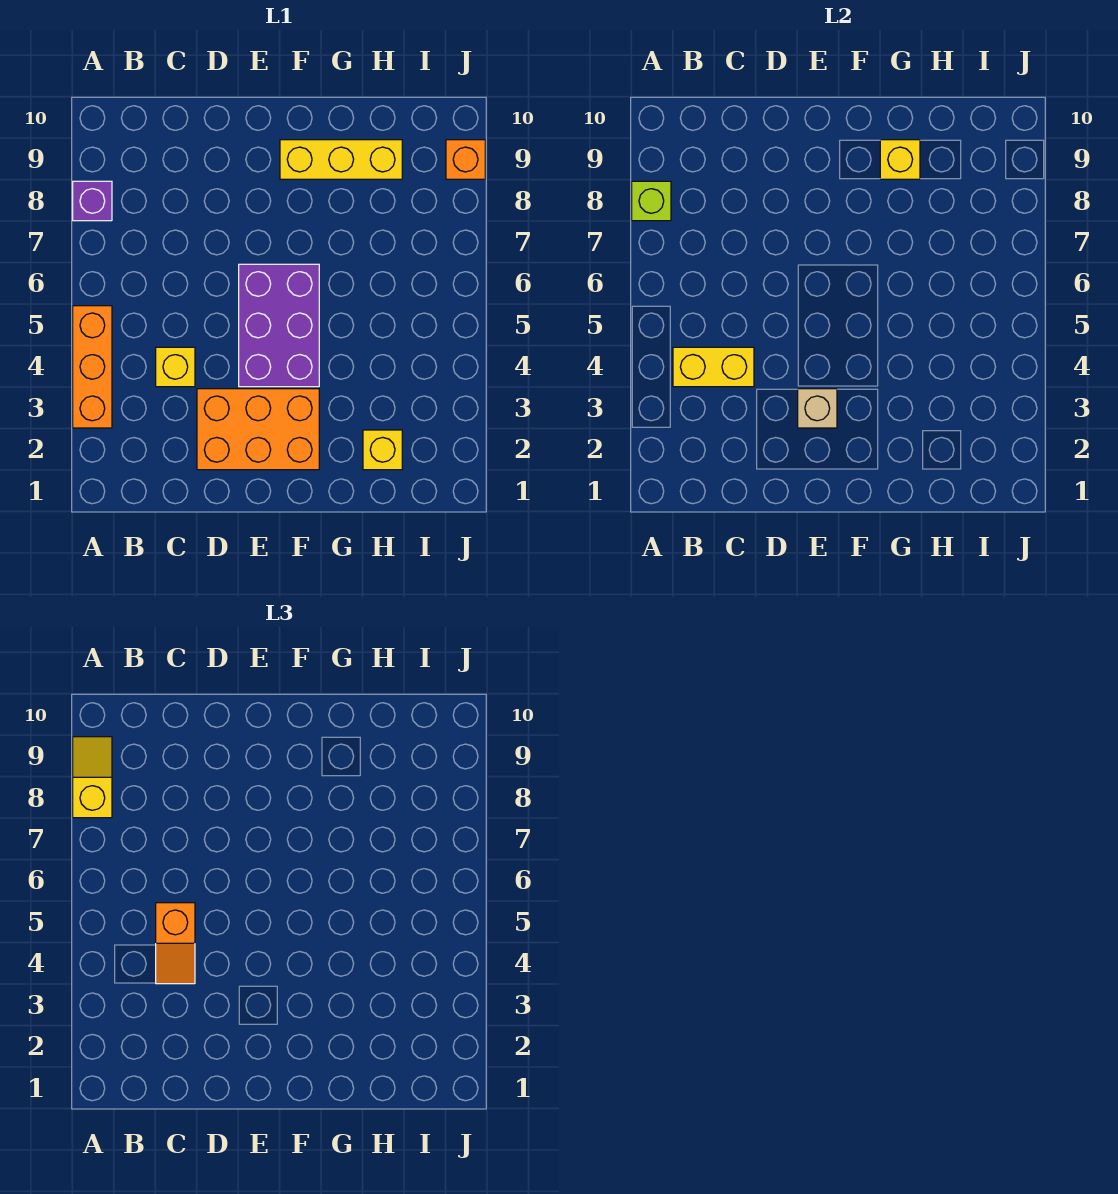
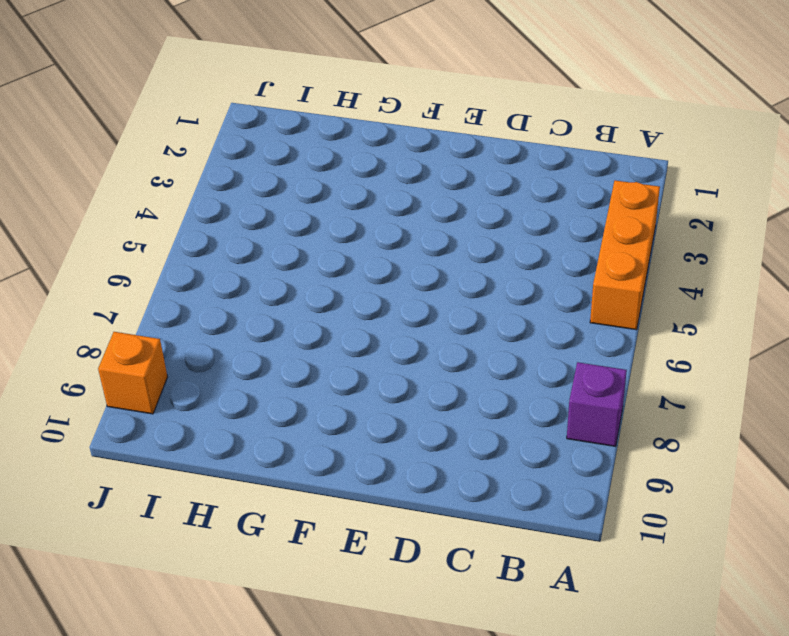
none -> yellow 1x1 brick [156,347,195,387]
none -> orange 2x3 brick [197,389,319,470]
none -> purple 2x3 brick [239,264,319,387]

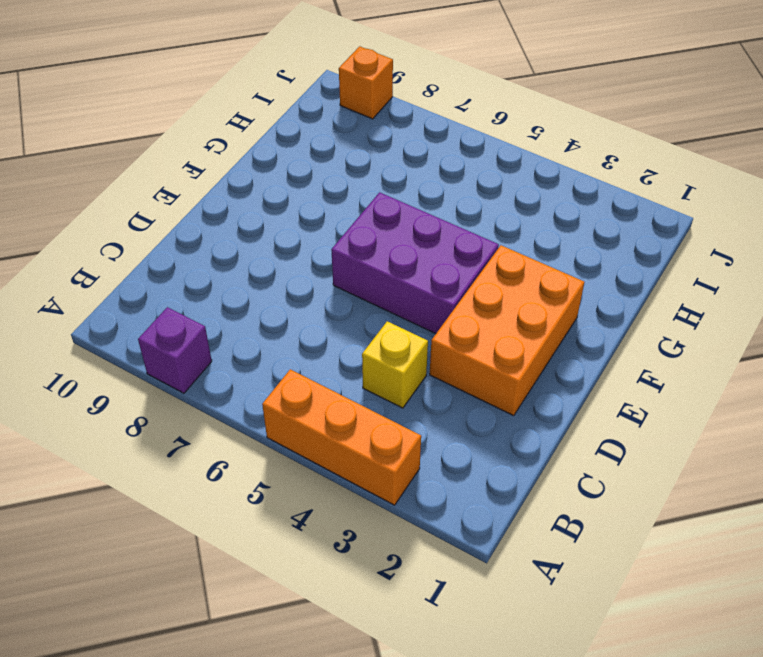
none -> yellow 1x3 brick [280,140,402,179]
none -> yellow 1x1 brick [363,430,402,470]
none -> lime 1x1 brick [632,181,671,221]

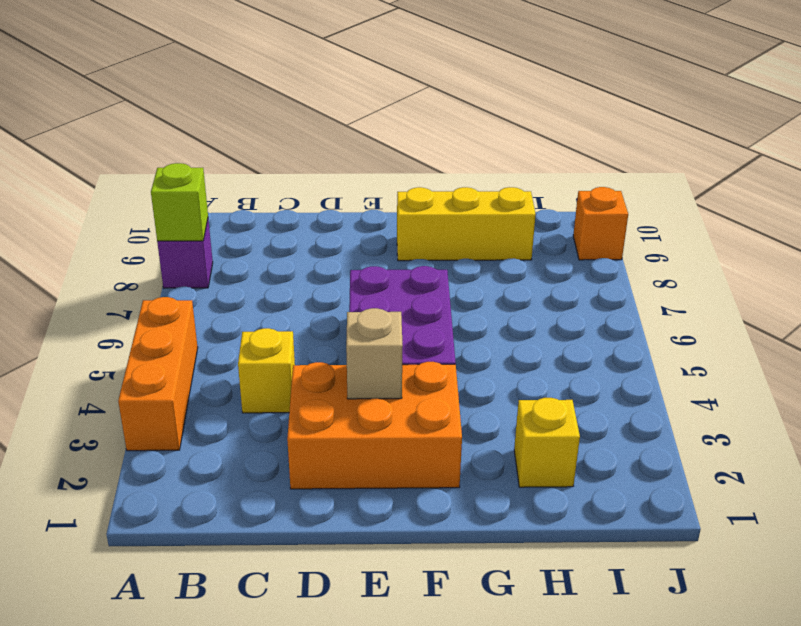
none -> yellow 1x2 brick [673,347,754,387]
none -> yellow 1x1 brick [880,140,920,179]
none -> yellow 1x2 slope [73,737,112,818]

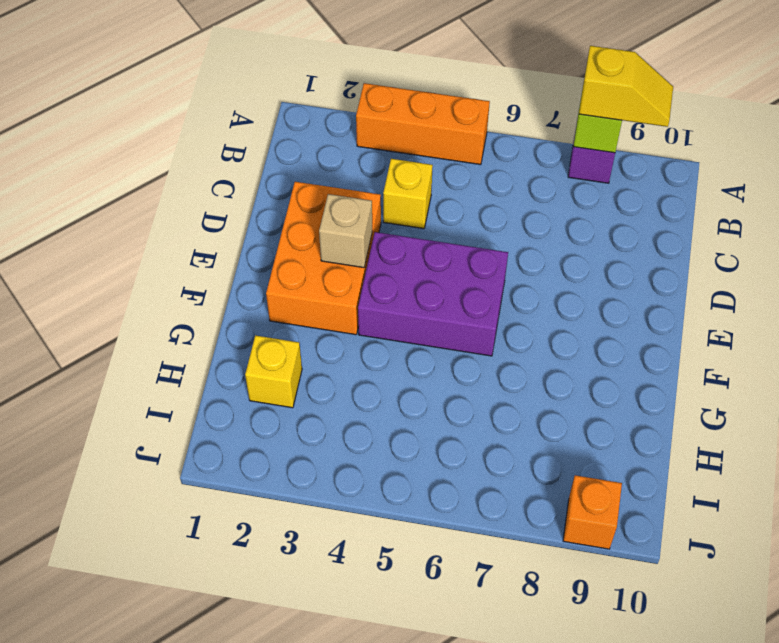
none -> yellow 1x3 brick [280,140,402,179]
none -> yellow 1x2 brick [673,347,754,387]
none -> yellow 1x1 brick [880,140,920,179]

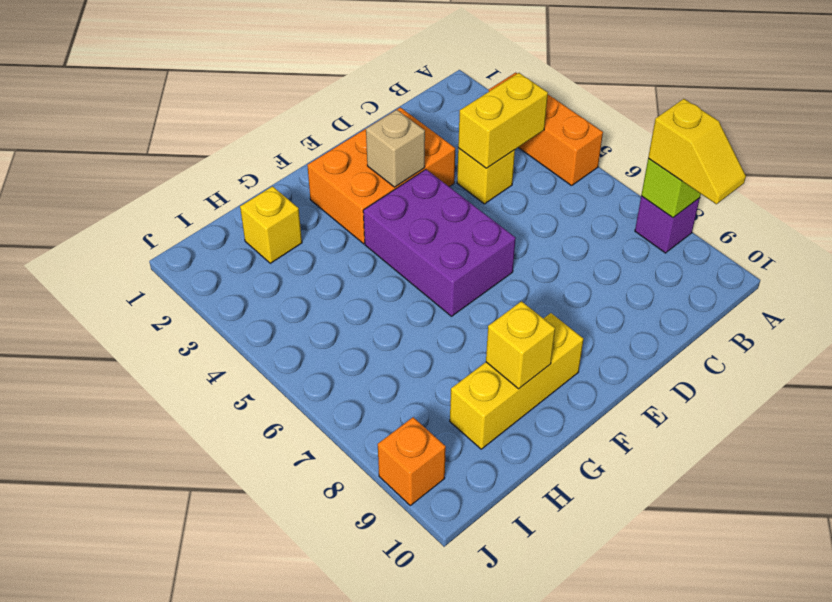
none -> orange 1x2 slope [156,903,195,984]

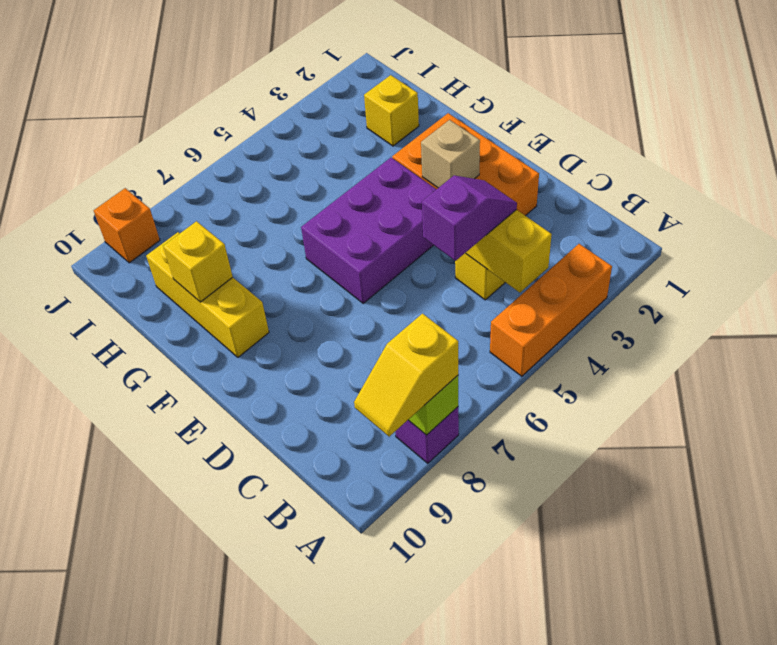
purple 1x2 slope [422,176,517,261] -> orange 1x2 slope [156,903,195,984]

